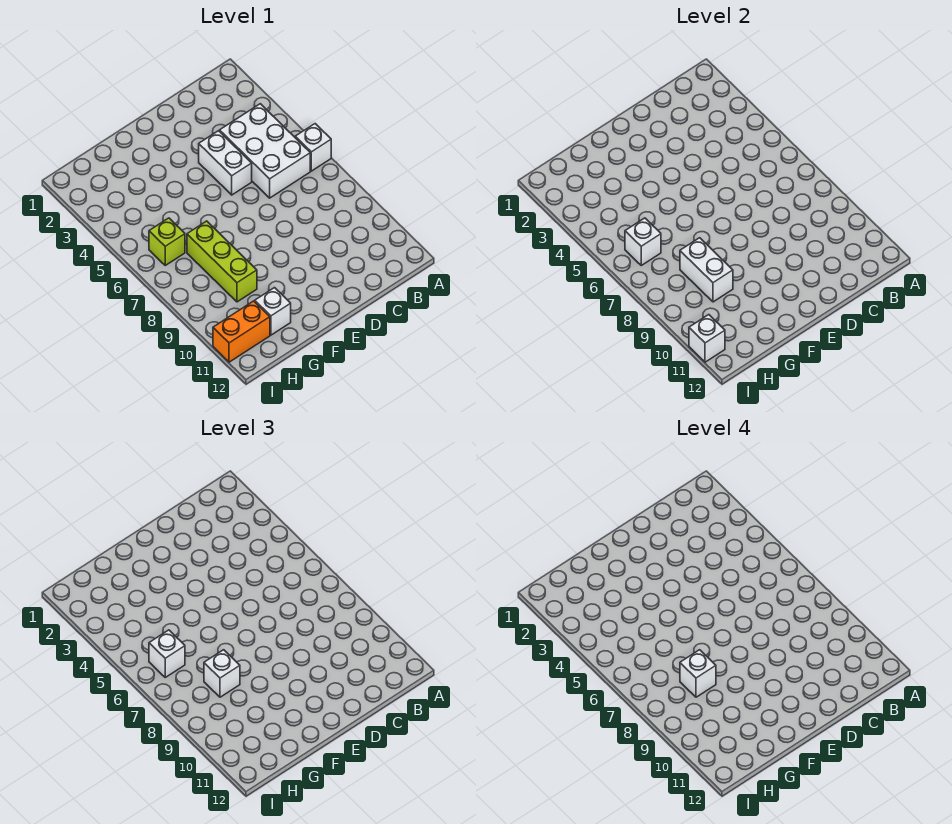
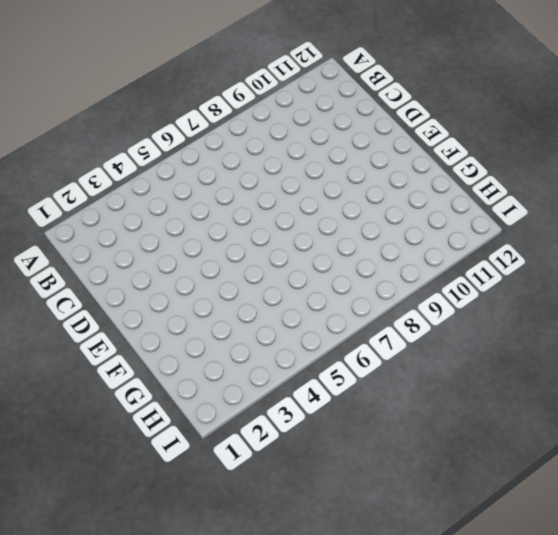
none -> white 1x1 brick [295,124,331,171]
none -> white 2x3 brick [220,104,310,198]
none -> white 1x2 brick [199,131,252,195]

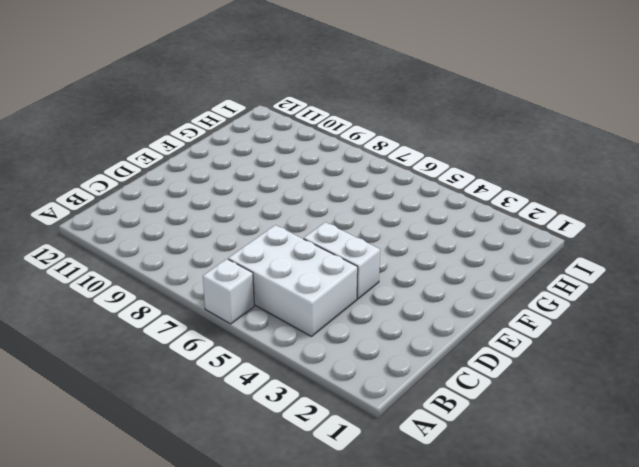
none -> lime 1x3 brick [187,221,257,302]
none -> white 1x1 brick [255,288,291,335]
none -> lime 1x1 brick [149,218,185,265]

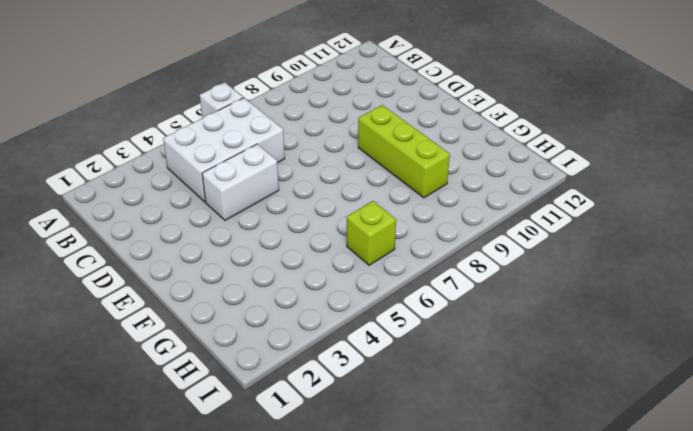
lime 1x3 brick [358,105,450,198] -> lime 1x3 brick turned to [187,221,257,302]
none -> white 1x1 brick [255,288,291,335]
none -> orange 1x2 brick [213,301,270,362]
none -> white 1x2 brick [680,238,733,302]

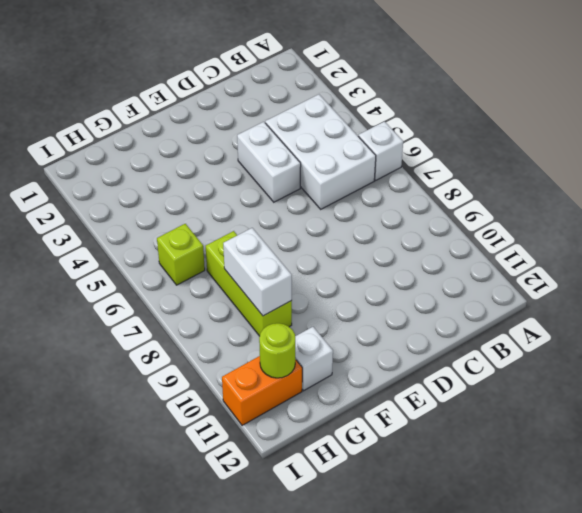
lime 1x1 round brick [259,323,295,378] -> none
none -> white 1x1 brick [625,218,661,265]
none -> white 1x1 brick [689,315,725,362]
none -> white 1x1 brick [204,650,240,697]

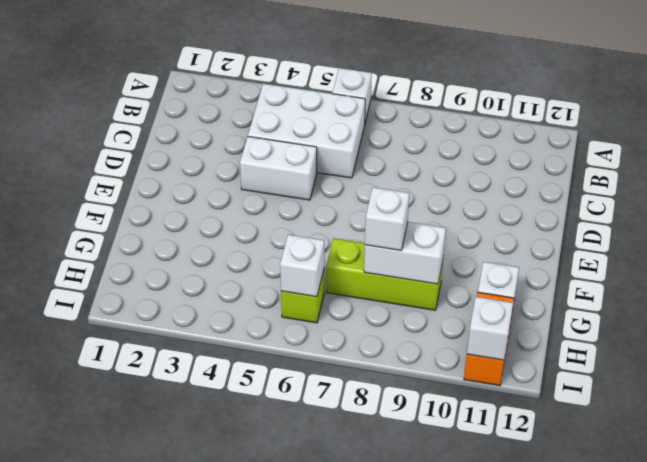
none -> white 1x1 brick [149,630,185,677]
none -> white 1x1 brick [680,650,716,697]

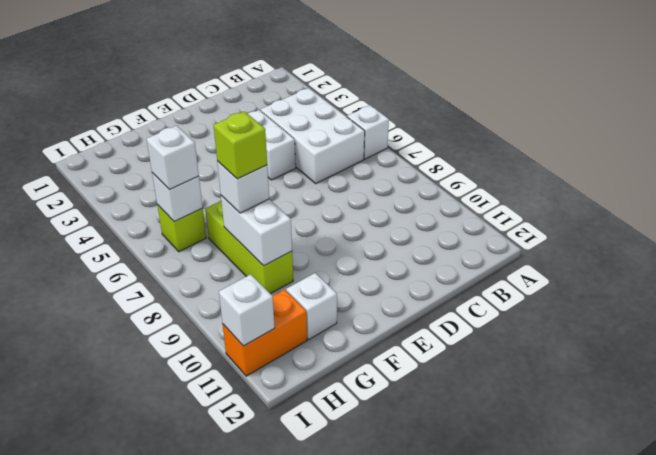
lime 1x1 brick [214,111,267,179] -> white 1x1 brick [680,650,716,697]

